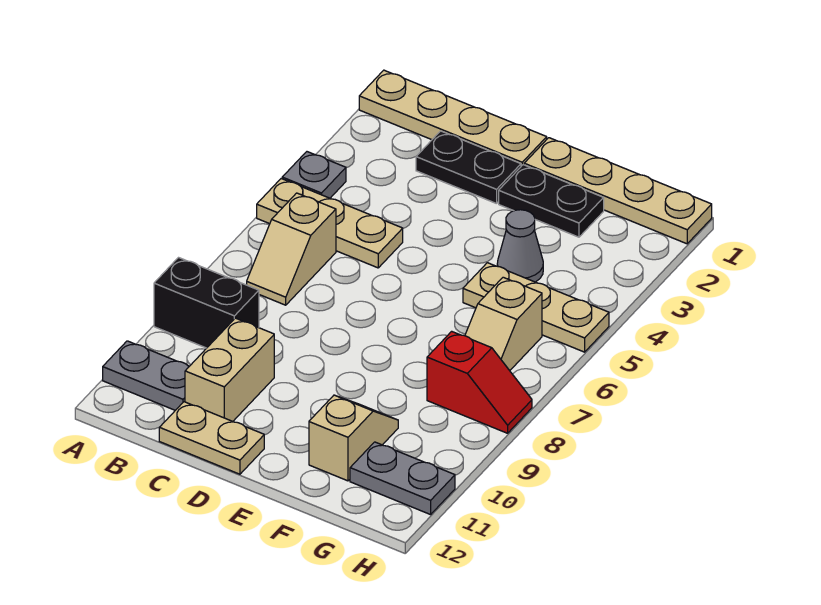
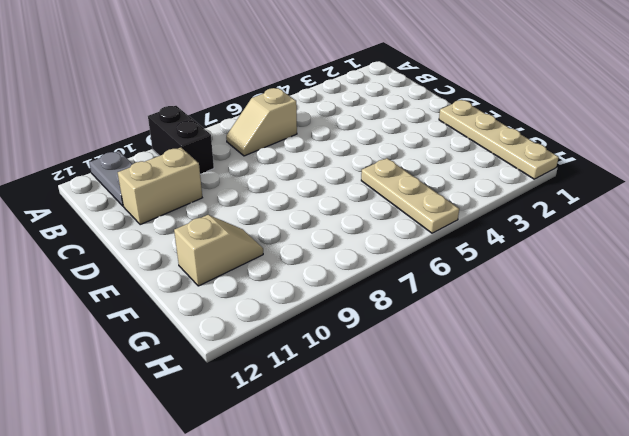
none -> tan 1x4 plate [359,70,547,166]
none -> grey 1x1 plate [282,152,346,198]
none -> tan 1x3 plate [257,179,403,268]

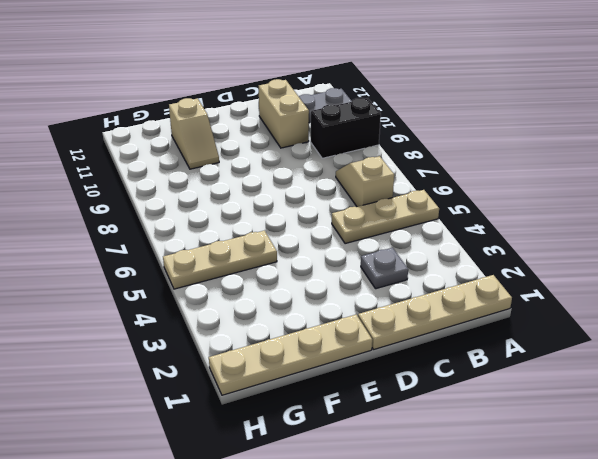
grey 1x1 plate [361,248,408,289] -> grey 1x1 plate moved to [282,152,346,198]
none -> black 1x2 plate [416,131,521,204]
none -> tan 1x2 plate [159,402,264,474]
none -> black 1x2 plate [499,165,604,237]

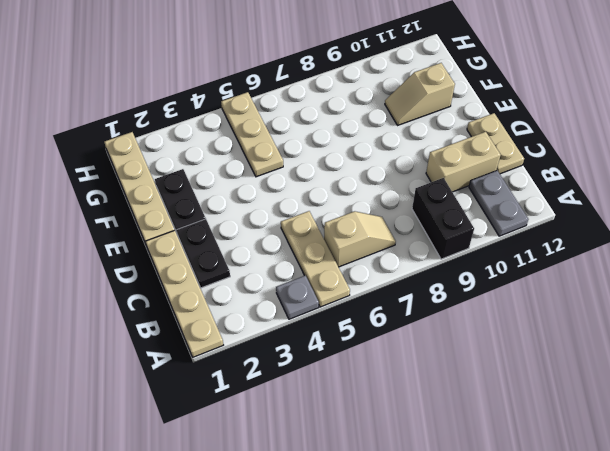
none -> grey 1x1 cone [497,210,543,282]
none -> tan 1x2 slope [465,277,542,371]
none -> red 1x2 slope [427,331,532,433]

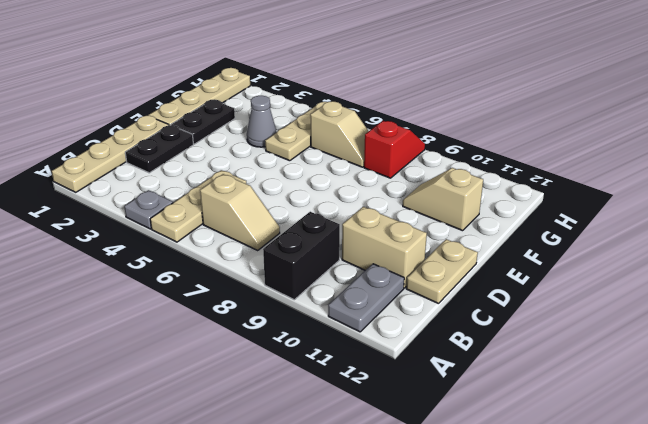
none -> grey 1x2 plate [350,442,455,515]

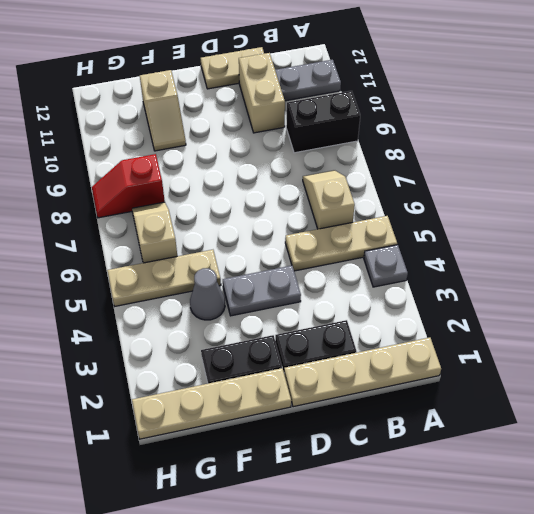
grey 1x2 plate [223,266,301,316] -> grey 1x2 plate moved to [350,442,455,515]

